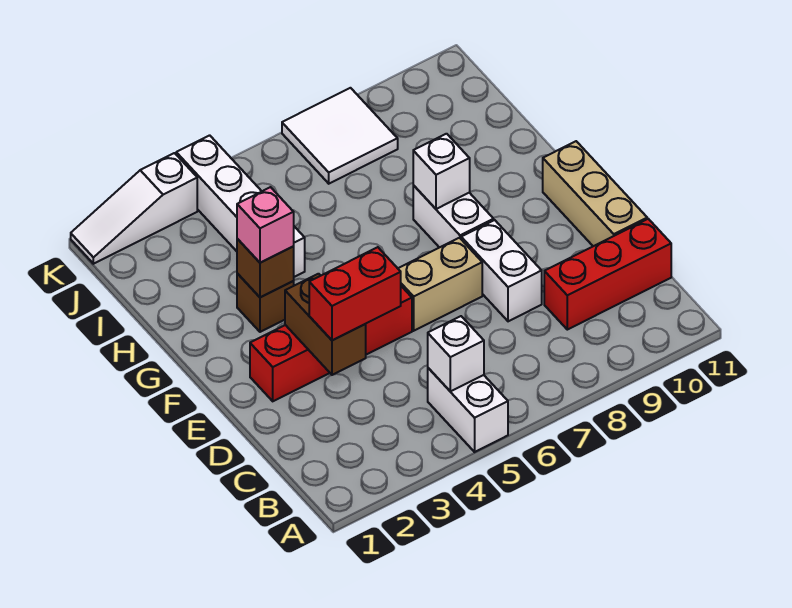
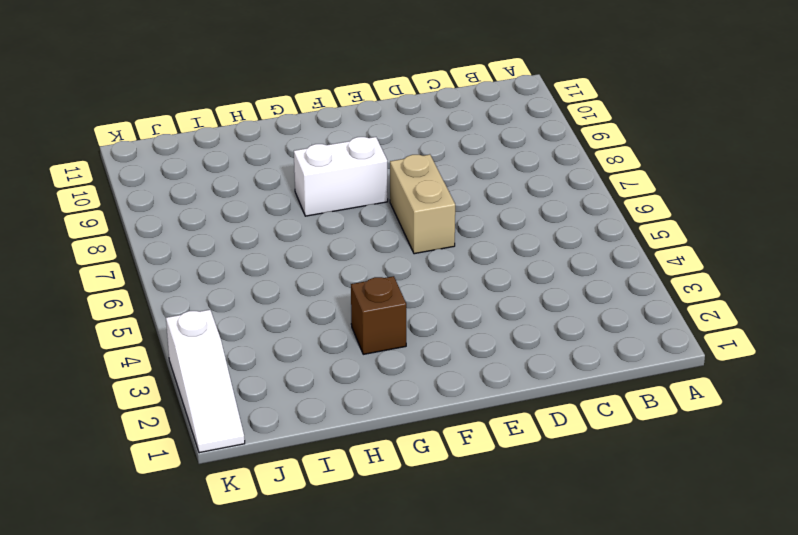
none -> white 1x2 brick [428,368,508,452]
none -> red 1x3 brick [544,219,671,330]
none -> white 1x2 brick [461,220,542,321]

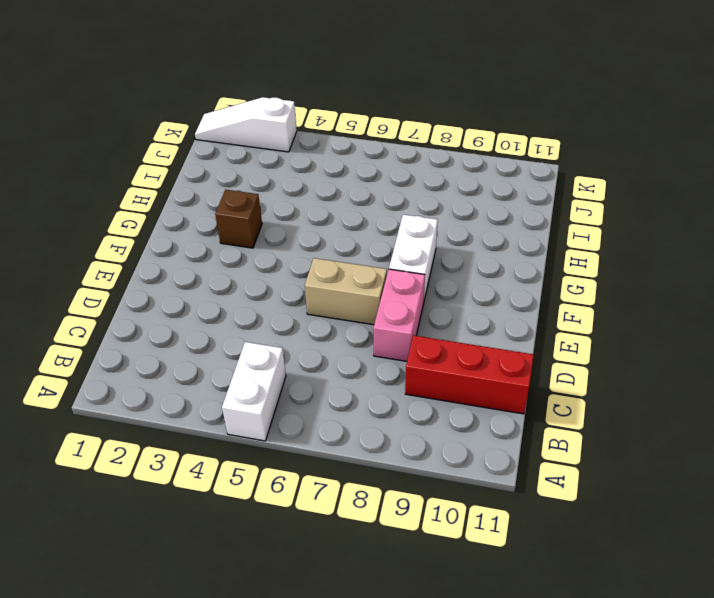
pink 1x2 brick [373,269,425,361] -> white 1x2 brick [461,220,542,321]
none -> tan 1x3 brick [543,141,647,246]
none -> red 1x4 brick [250,286,412,401]
none -> white 1x4 brick [176,135,305,277]

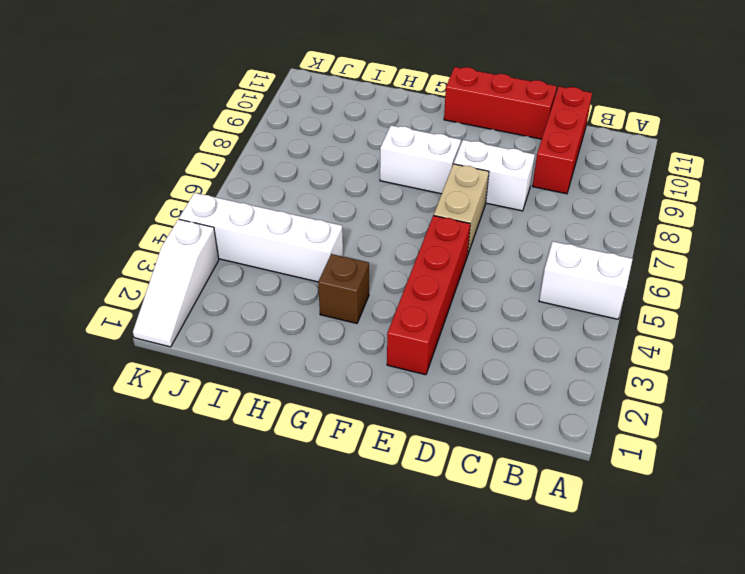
red 1x3 brick [444,67,557,139] -> tan 1x3 brick [543,141,647,246]
none -> white 2x2 tile [282,88,398,184]
none -> white 1x1 brick [428,316,484,391]
none -> brown 1x2 brick [285,274,366,375]

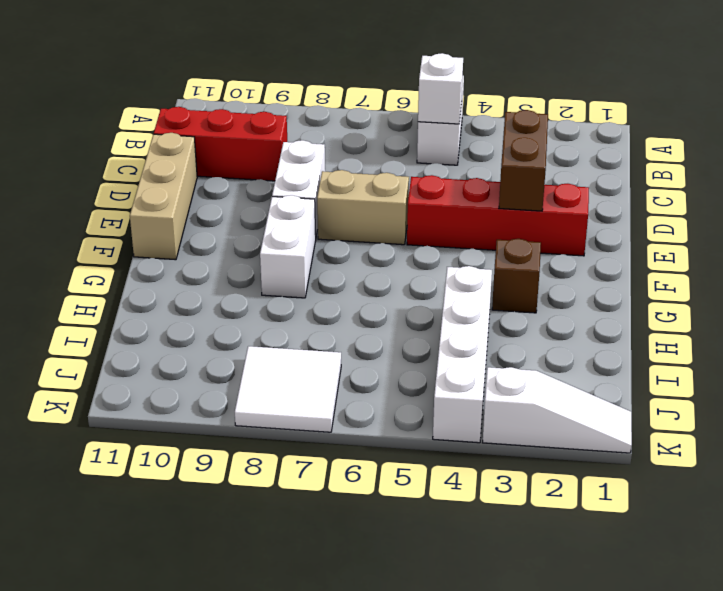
none -> brown 1x1 brick [237,239,294,297]
none -> white 1x1 brick [413,134,470,209]
none -> red 1x2 brick [309,247,401,340]

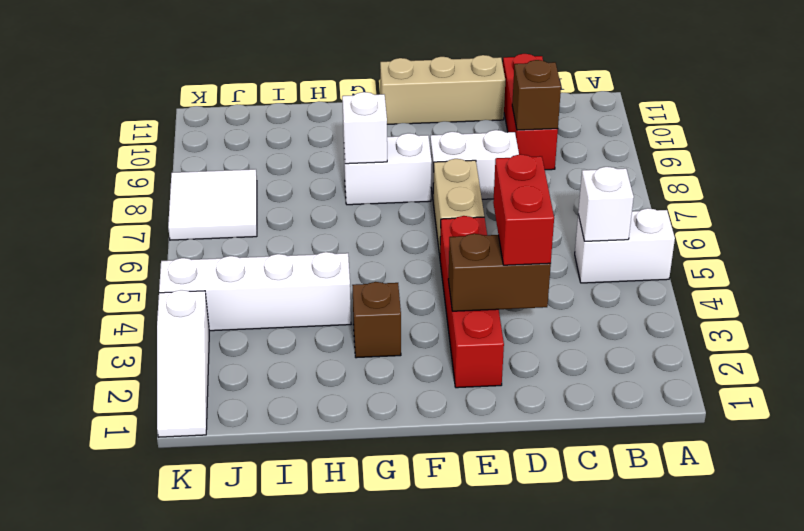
brown 1x1 brick [512,60,561,130] -> brown 1x1 brick moved to [237,239,294,297]
none -> pink 1x1 brick [237,187,294,263]

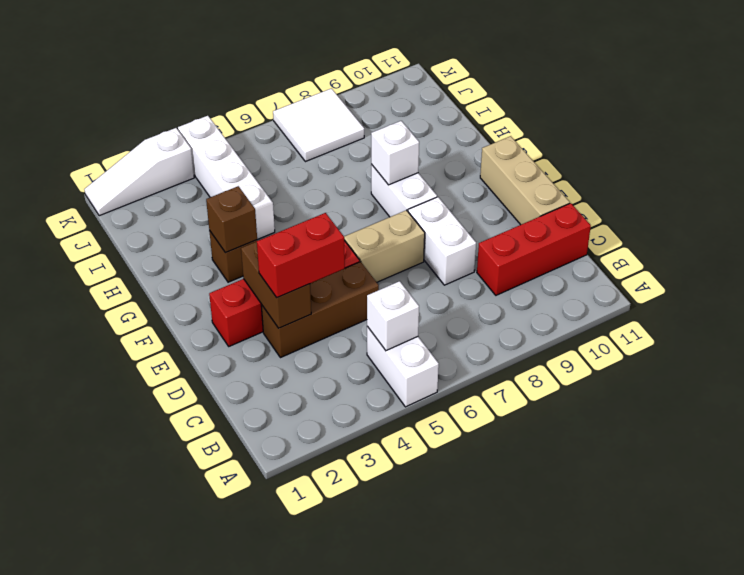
brown 1x3 brick [261,262,379,358] -> none
none -> pink 1x1 brick [237,187,294,263]

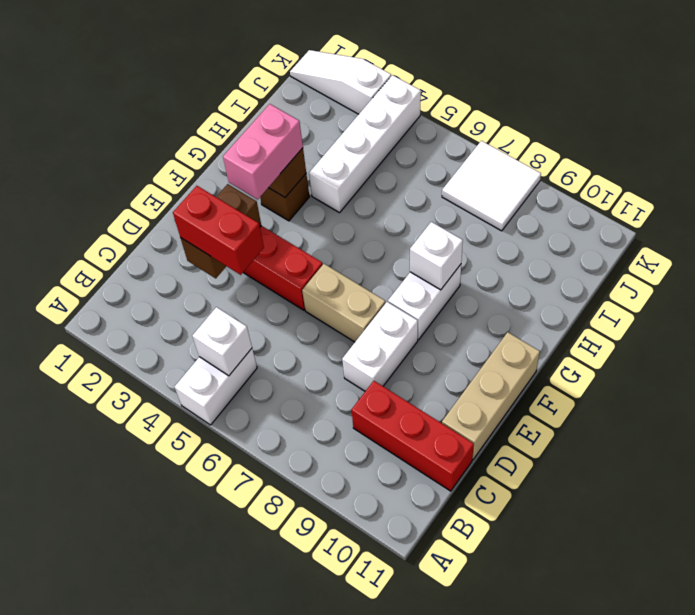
pink 1x2 brick [223,104,303,199] -> pink 1x1 brick [237,187,294,263]

